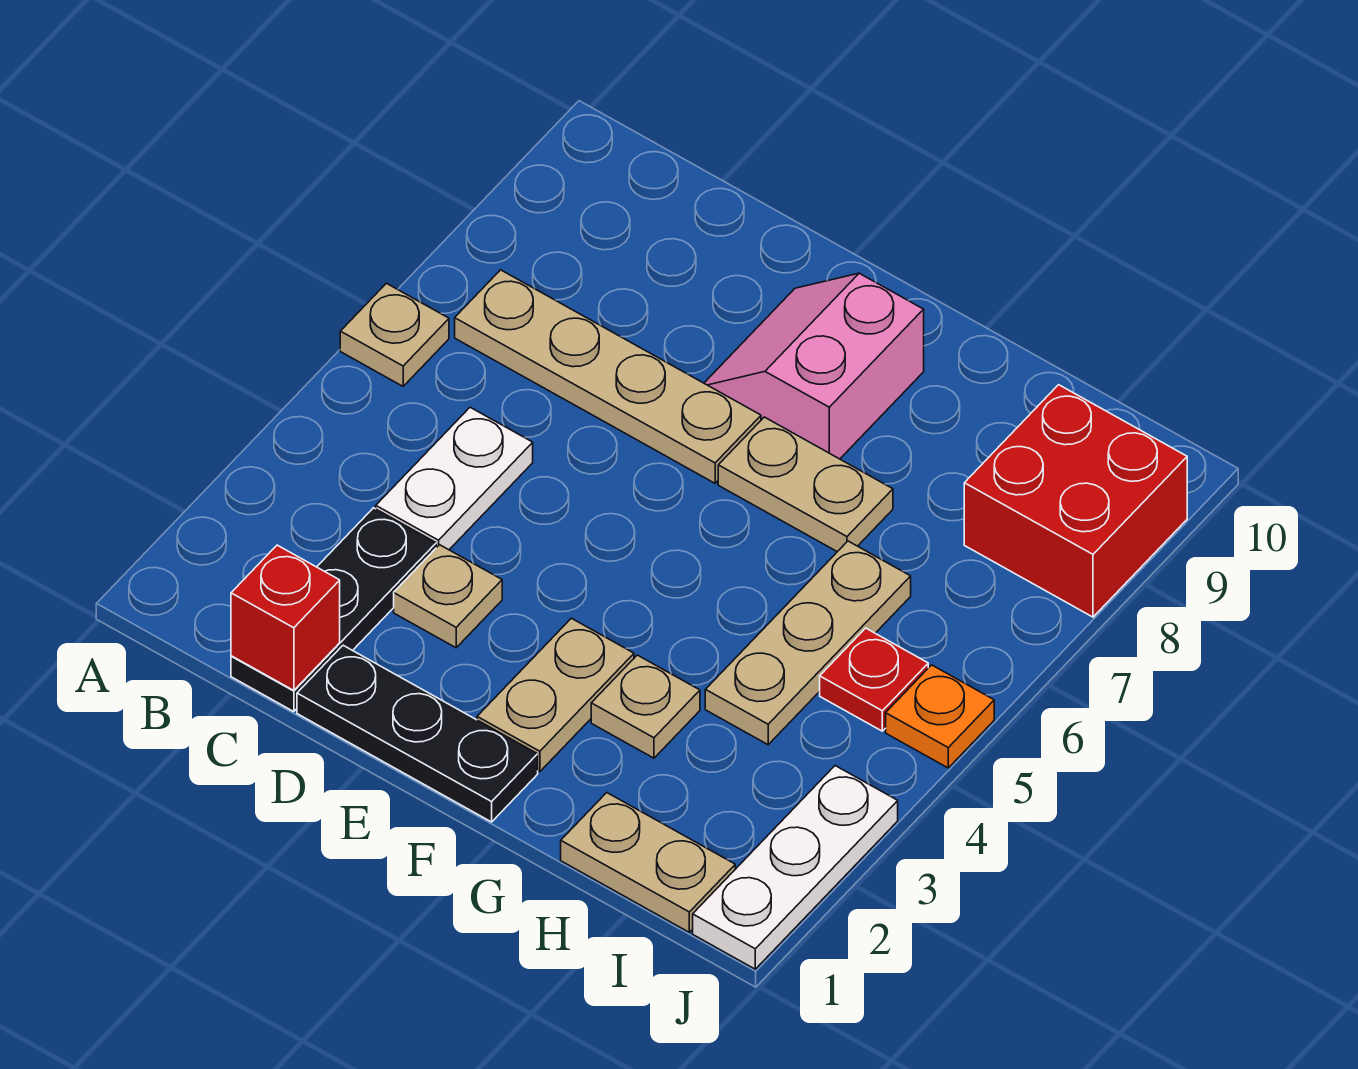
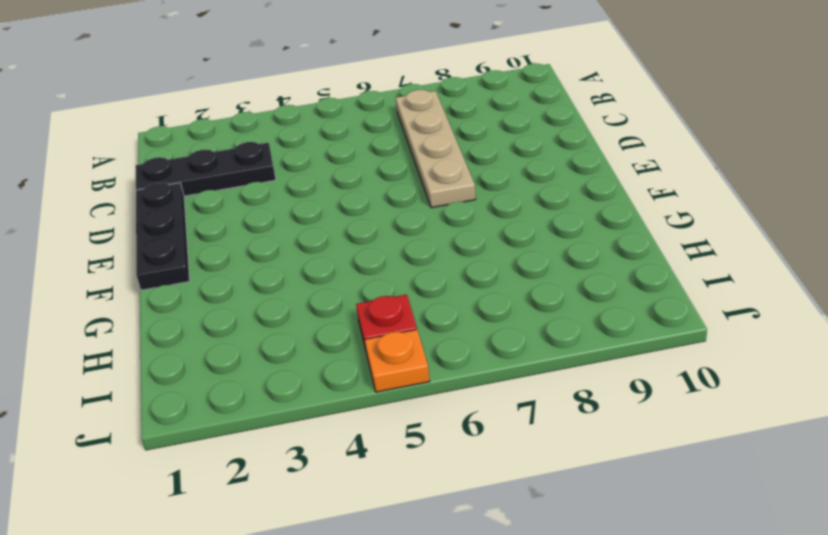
none -> tan 1x1 plate [340,283,449,386]
none -> white 1x2 plate [376,407,533,550]
none -> tan 1x1 plate [394,545,502,648]

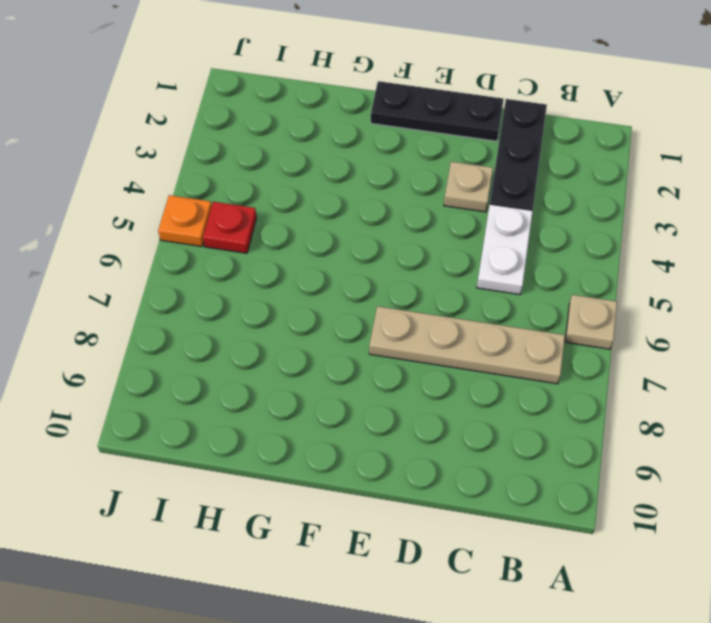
none -> pink 2x2 slope [704,273,924,459]
none -> tan 1x2 plate [477,618,634,772]
none -> tan 1x2 plate [718,417,893,552]

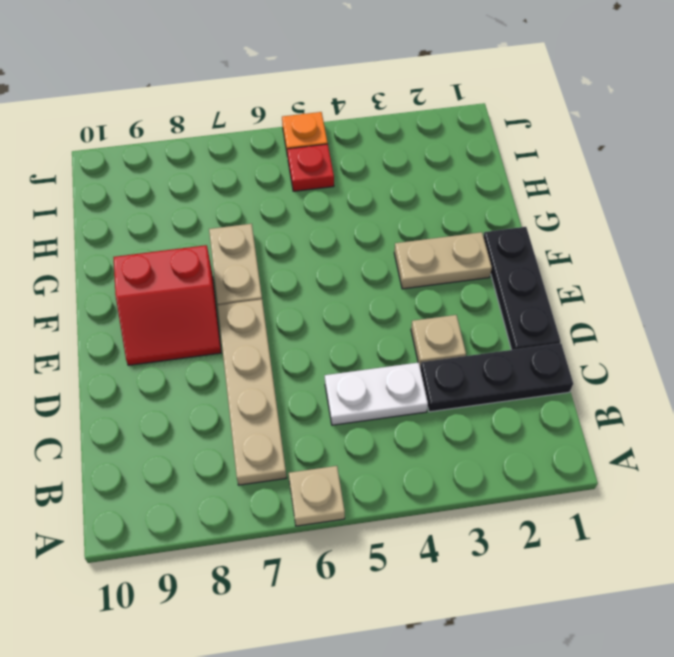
red 2x2 slope [113,245,221,365] -> pink 2x2 slope [704,273,924,459]
none -> tan 1x1 plate [591,655,700,758]
none -> tan 1x2 plate [561,793,735,932]
none -> tan 1x3 plate [705,541,911,745]

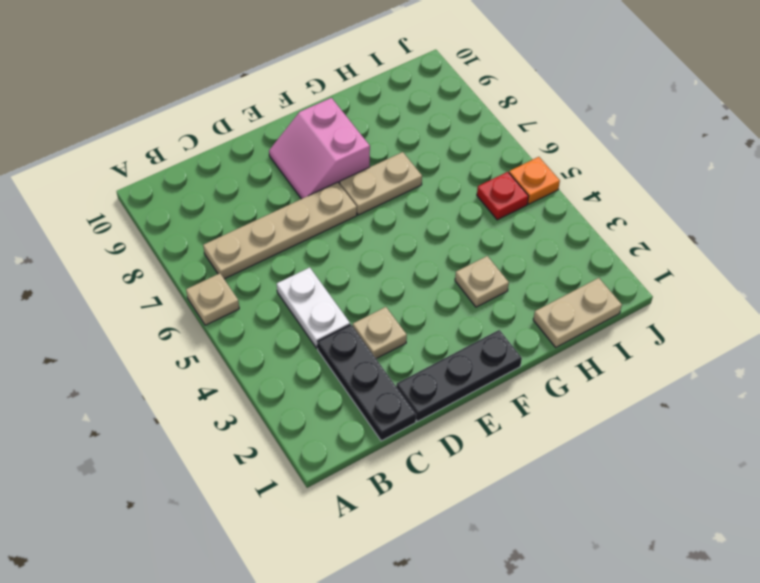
none -> tan 1x2 plate [477,618,634,772]
none -> tan 1x3 plate [705,541,911,745]
none -> red 2x2 brick [964,385,1187,617]

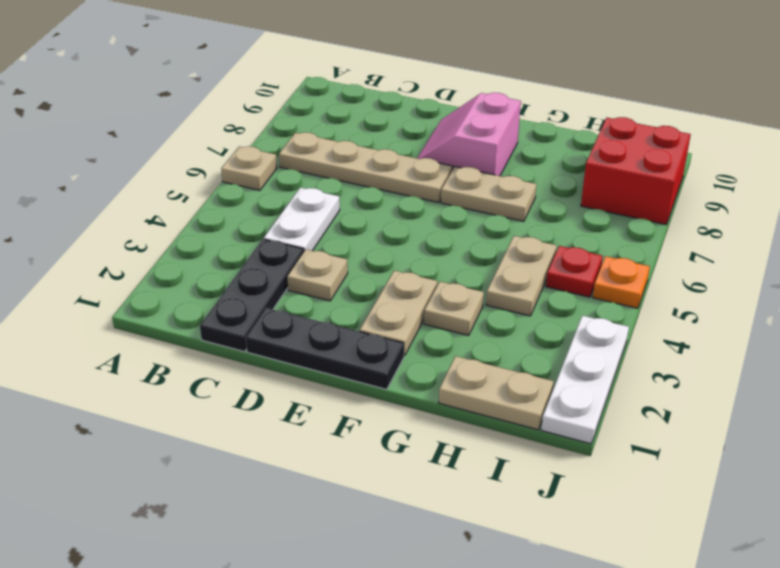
tan 1x2 plate [486,236,557,316] -> tan 1x3 plate [705,541,911,745]
none -> red 1x1 brick [231,545,340,690]

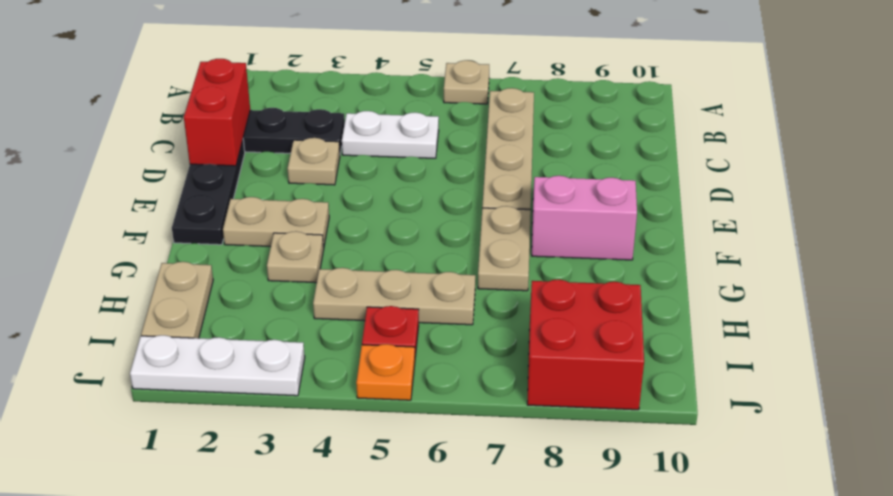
red 1x2 brick [184,59,250,166] -> red 1x1 brick [231,545,340,690]

